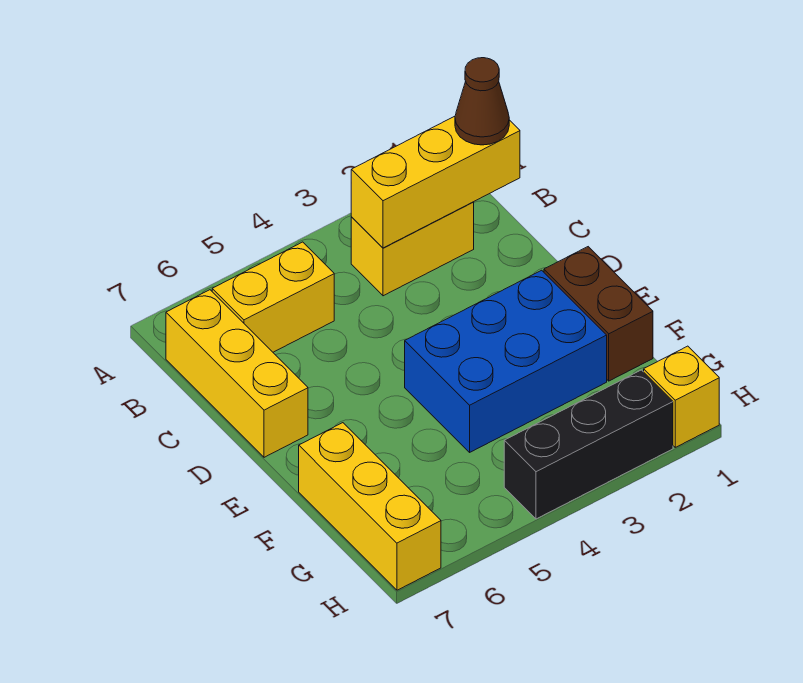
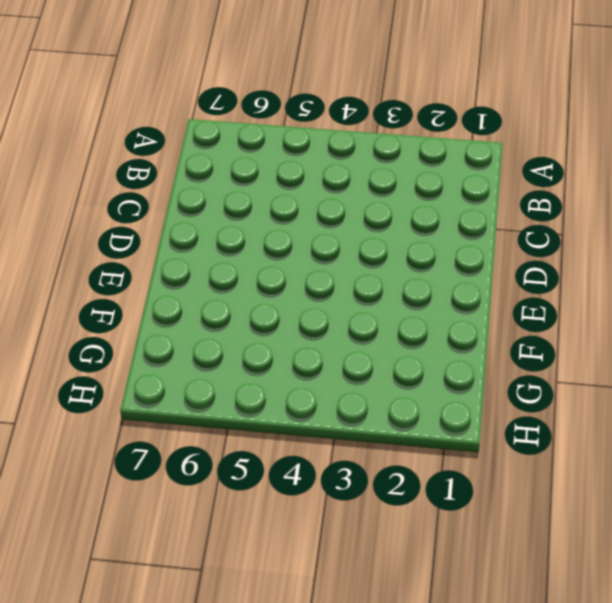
none -> yellow 1x2 brick [351,202,474,296]
none -> yellow 1x2 brick [212,242,334,352]

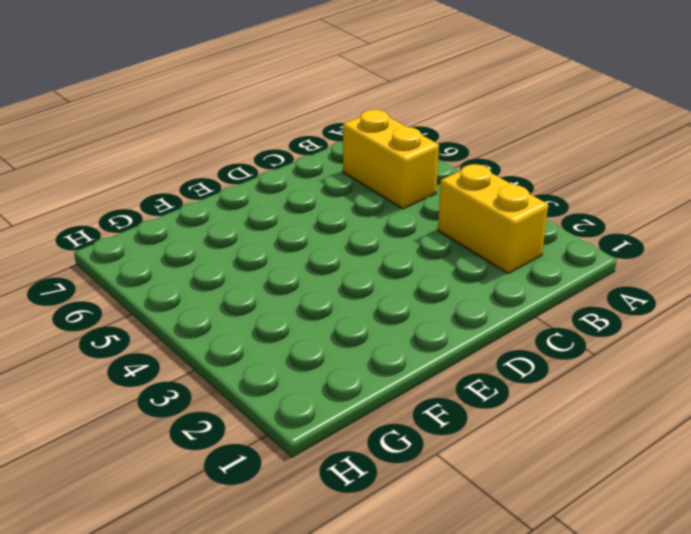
none -> yellow 1x3 brick [166,290,308,457]
none -> brown 1x2 brick [544,247,653,381]

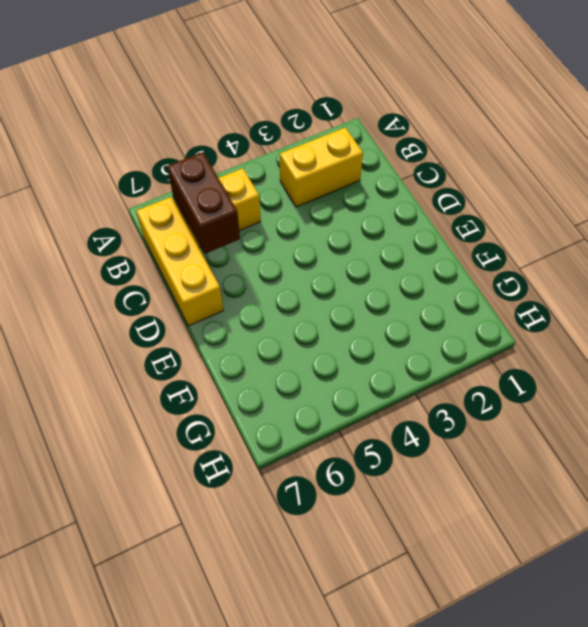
brown 1x2 brick [167,152,240,254] -> brown 1x2 brick moved to [544,247,653,381]
none -> blue 2x3 brick [405,270,607,452]
none -> yellow 1x3 brick [299,423,441,590]

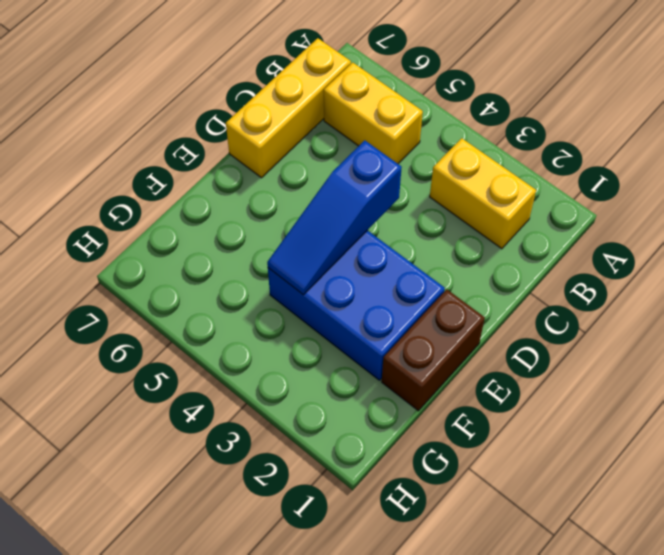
blue 1x3 slope [267,140,402,295] -> none
none -> yellow 1x3 brick [299,423,441,590]
none -> yellow 1x1 brick [644,346,719,447]

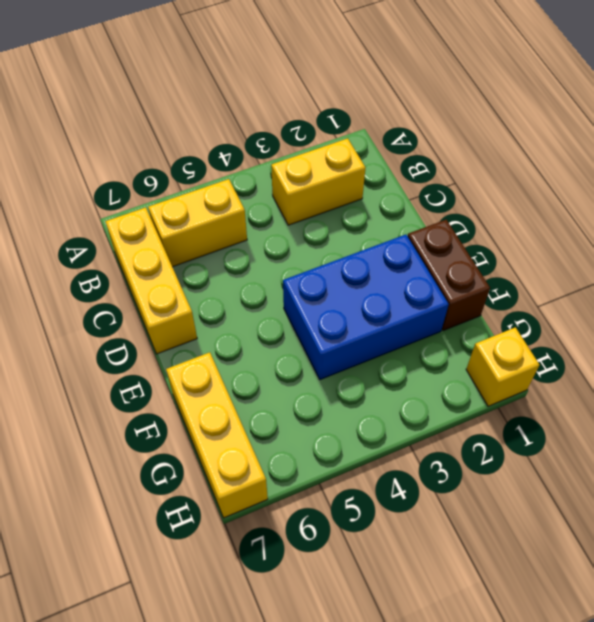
none -> black 1x3 brick [504,370,673,519]
none -> yellow 1x3 brick [351,116,520,248]

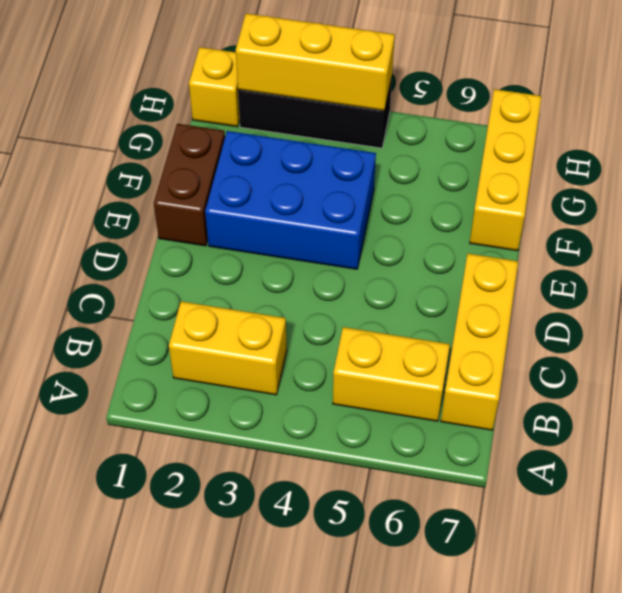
yellow 1x3 brick [236,13,395,111] -> yellow 1x3 brick moved to [351,116,520,248]
none -> brown 1x1 cone [455,58,509,145]

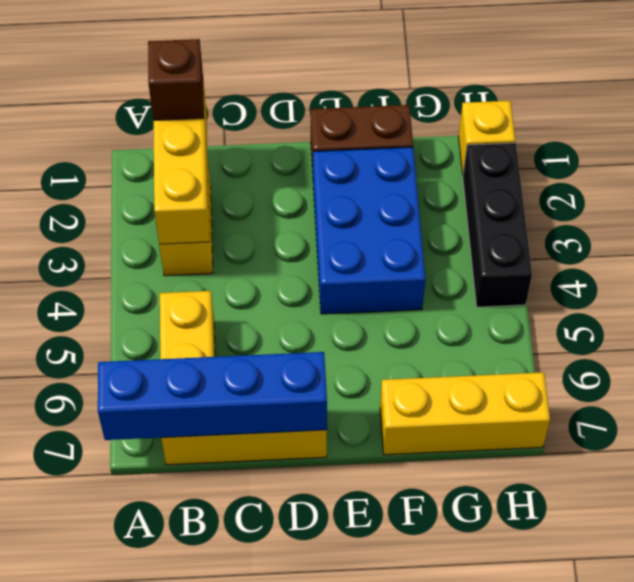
blue 1x4 brick [98,352,327,440] -> none
brown 1x1 brick [148,39,204,120] -> brown 1x1 cone [455,58,509,145]

